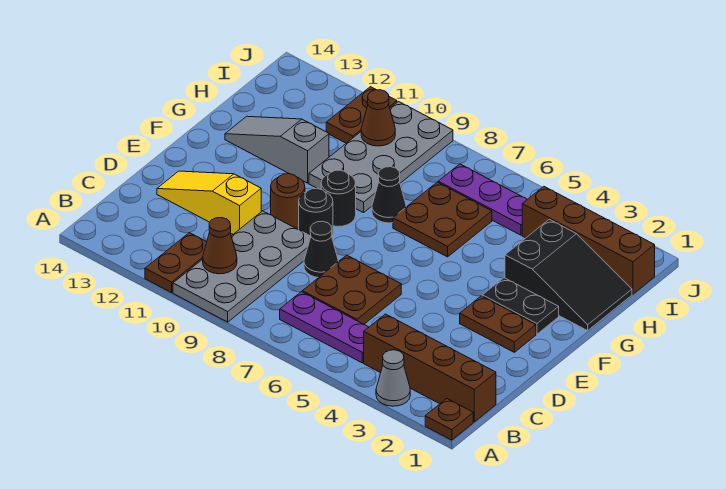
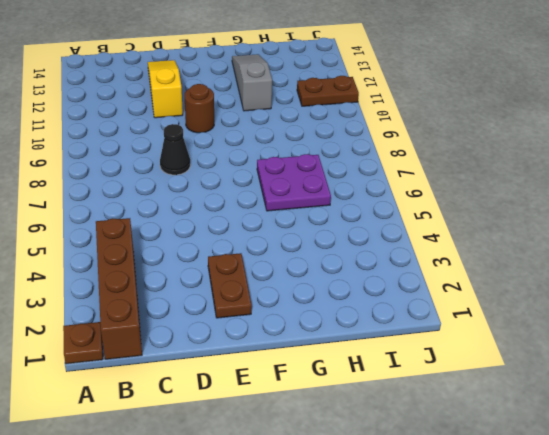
purple 2x2 plate [257,154,331,211] -> brown 2x2 plate [393,182,492,257]
none -> grey 1x1 cone [376,350,410,406]
none -> grey 2x4 plate [173,211,311,322]
none -> brown 1x2 plate [145,233,207,293]

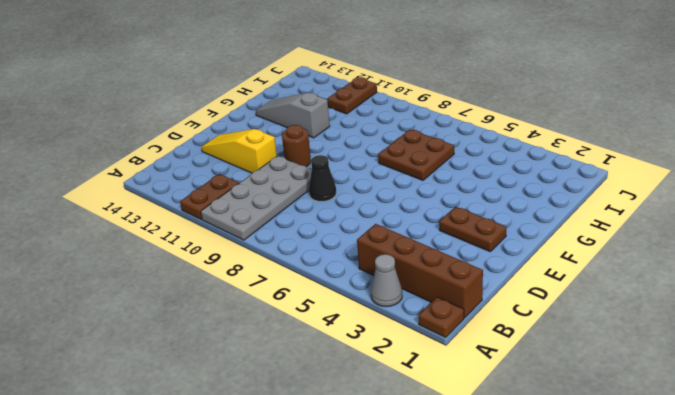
none -> purple 1x3 plate [280,292,369,363]
none -> brown 2x2 plate [302,255,401,324]
none -> black 1x1 round brick [299,188,333,236]

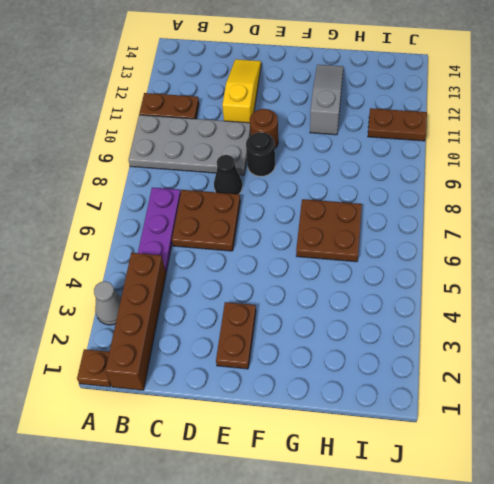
none -> black 1x2 plate [482,278,559,334]
none -> black 1x1 round brick [321,170,356,227]
none -> black 2x3 slope [505,219,632,331]

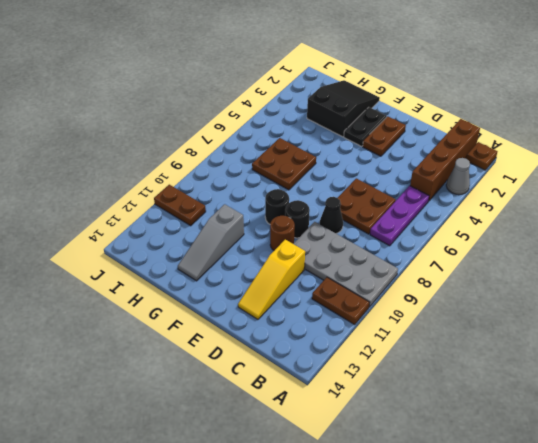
none -> black 1x1 cone [372,167,406,223]
none -> grey 2x4 plate [309,102,453,213]
none -> brown 1x4 brick [522,187,655,294]

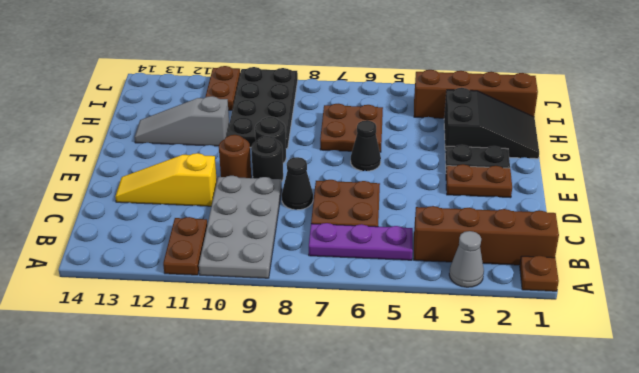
black 1x1 cone [351,120,381,171] -> black 1x1 cone moved to [372,167,406,223]
black 2x4 plate [227,67,298,149] -> grey 2x4 plate [309,102,453,213]
none -> purple 1x3 plate [438,164,527,235]
none -> brown 1x1 cone [203,218,237,274]
none -> brown 1x1 cone [361,90,395,146]

